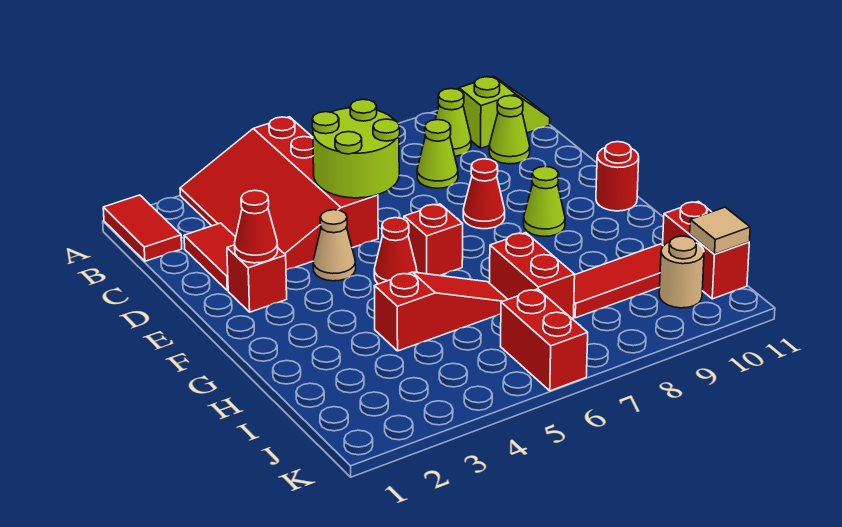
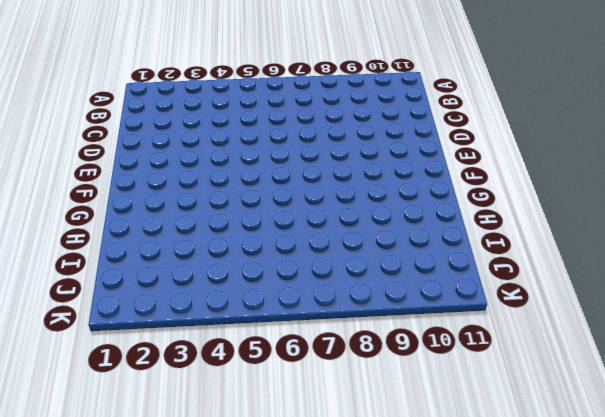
none -> red 1x2 tile [103,195,182,261]
none -> red 3x4 slope [180,117,378,270]
none -> lime 1x1 cone [435,89,471,156]

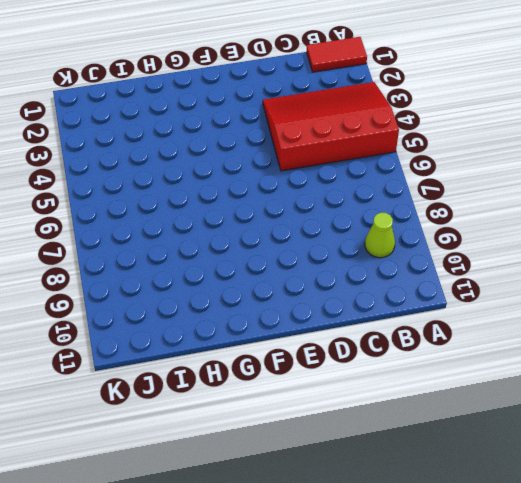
none -> lime 1x2 slope [459,76,550,149]
none -> red 1x2 tile [184,223,236,291]
none -> lime 1x1 cone [417,120,458,188]

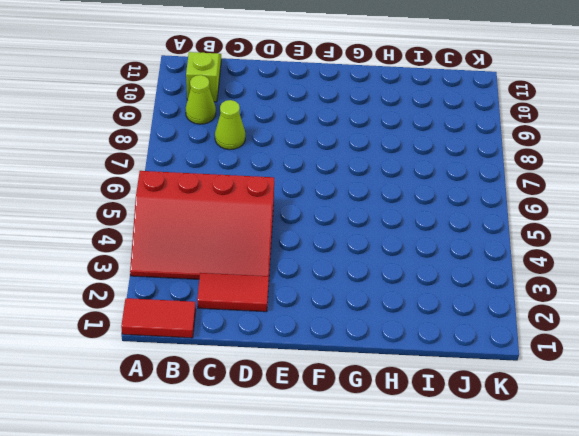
none -> lime 1x1 cone [489,96,530,164]
none -> red 1x1 brick [227,245,287,312]
none -> tan 1x1 cone [313,210,356,281]

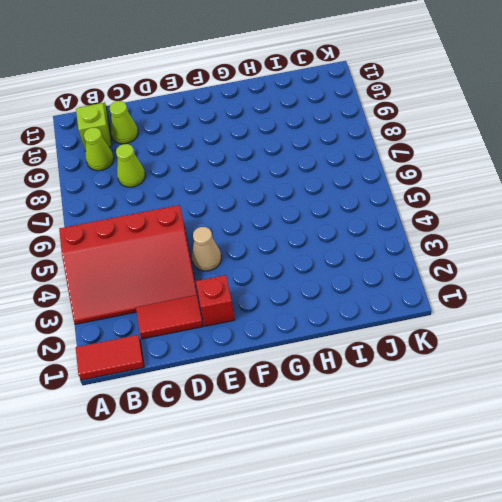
none -> red 1x1 cone [463,159,505,229]
none -> red 1x1 cone [374,218,417,284]
none -> red 1x1 brick [404,204,463,276]

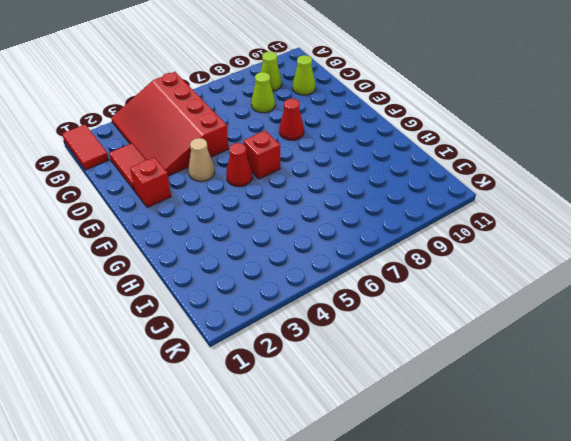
none -> lime 1x2 slope [459,76,550,149]
none -> lime 1x1 cone [524,166,565,236]
none -> red 1x1 round brick [596,142,639,211]

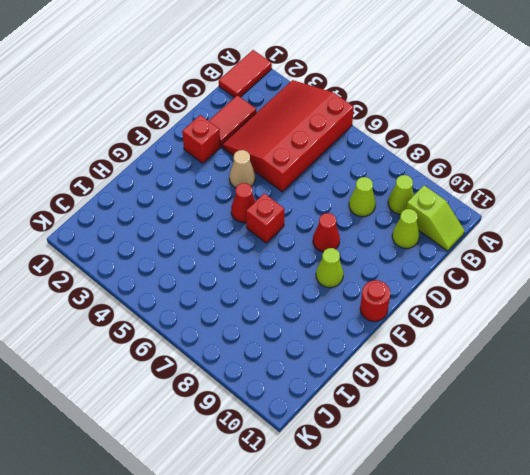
none -> red 1x3 slope [374,272,508,351]
none -> red 1x2 brick [490,233,575,319]
none -> red 1x3 tile [574,244,663,318]

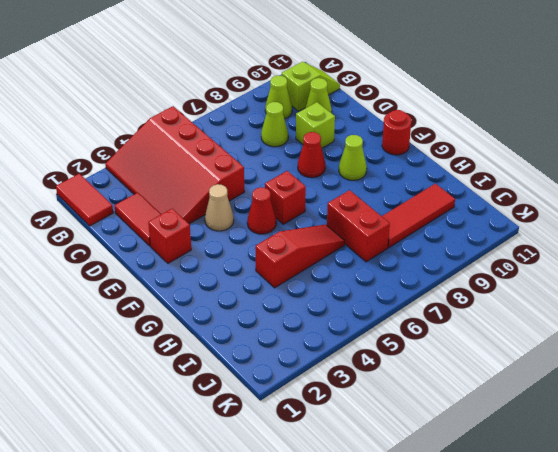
lime 1x1 brick [296,102,335,148] -> none
none -> red 1x2 brick [663,202,749,299]
none -> red 1x2 brick [501,289,588,391]
none -> tan 1x1 round brick [659,236,704,308]

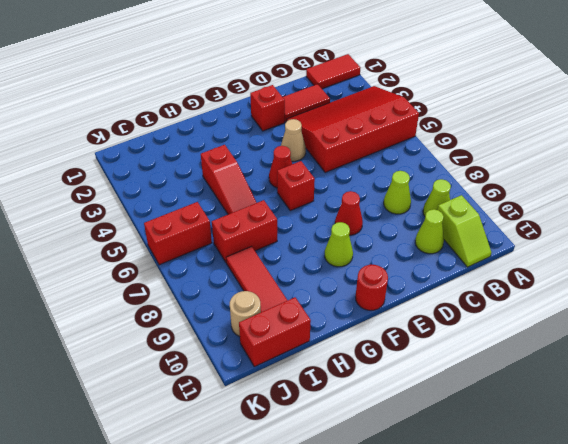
none -> lime 2x2 round brick [312,99,400,198]
none -> red 1x1 cone [235,190,278,263]
none -> tan 1x1 tile [690,207,750,254]

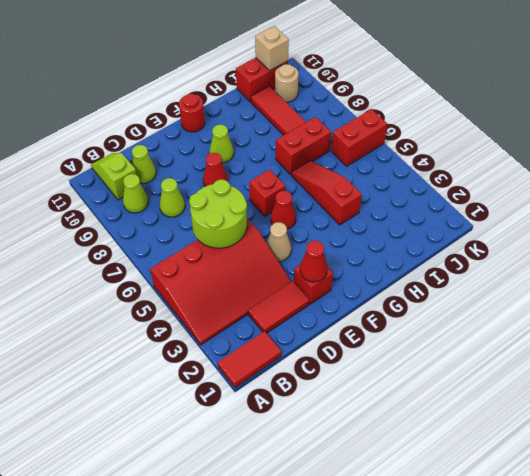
tan 1x1 brick [255,26,289,70] -> tan 1x1 tile [690,207,750,254]

